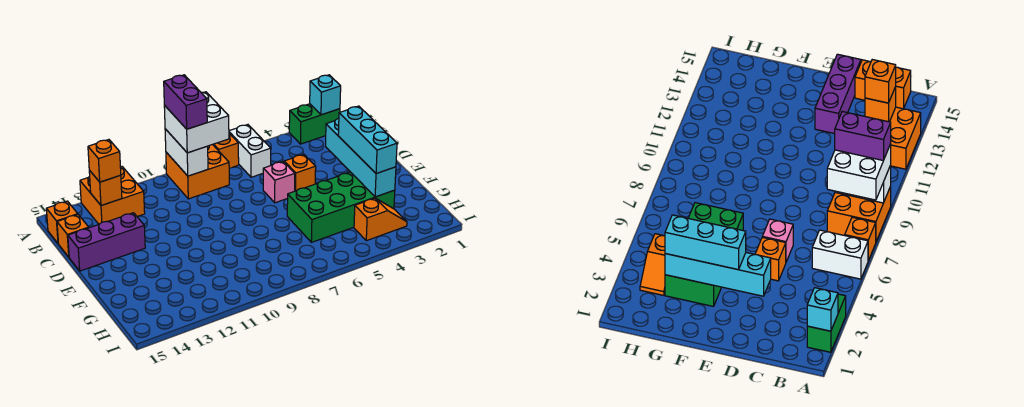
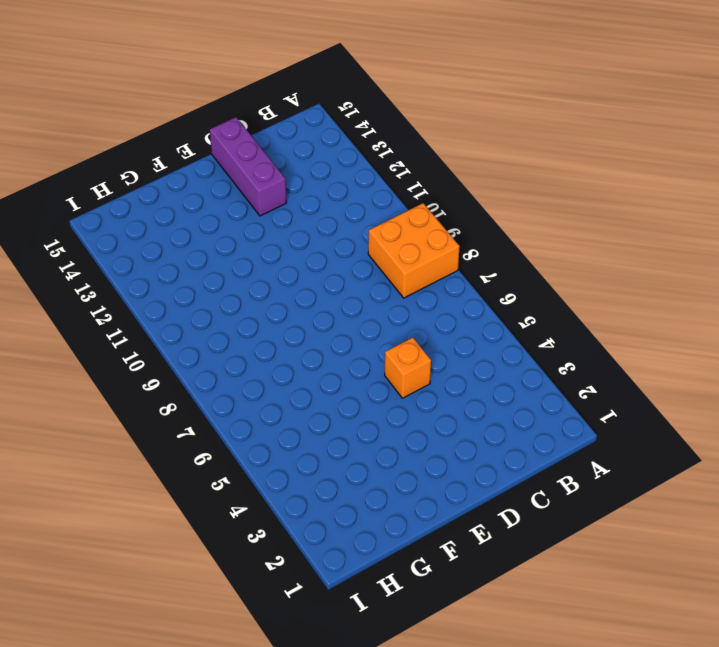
none -> green 1x2 brick [289,104,340,144]
none -> white 1x2 brick [229,125,271,177]
none -> orange 1x1 brick [213,133,239,168]

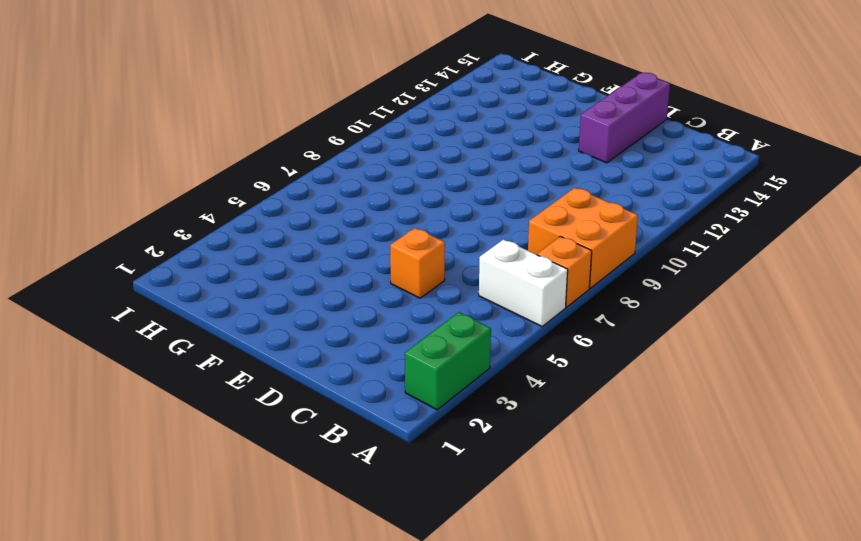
none -> orange 2x2 brick [80,167,145,224]
none -> orange 1x1 brick [46,201,78,243]
none -> orange 1x1 brick [57,215,89,257]

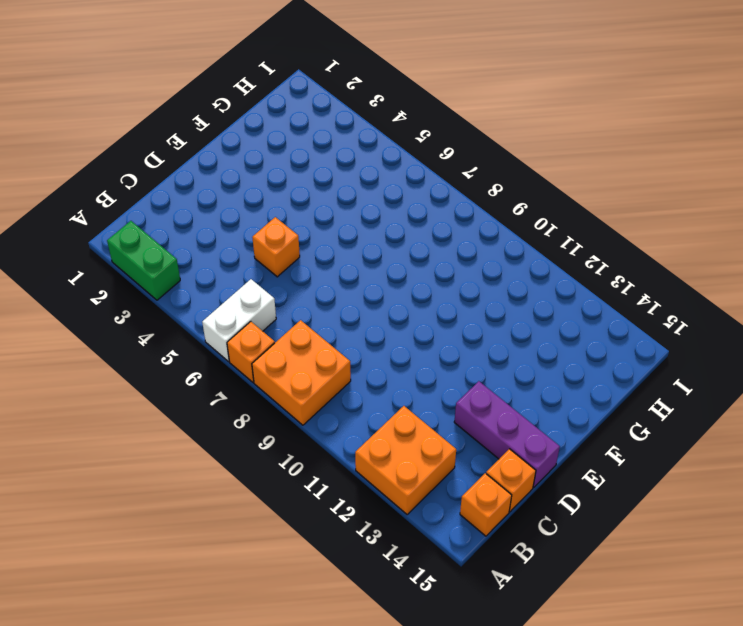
none -> pink 1x1 brick [263,162,295,203]
none -> green 2x4 brick [287,172,395,242]
none -> orange 1x2 slope [354,198,407,241]

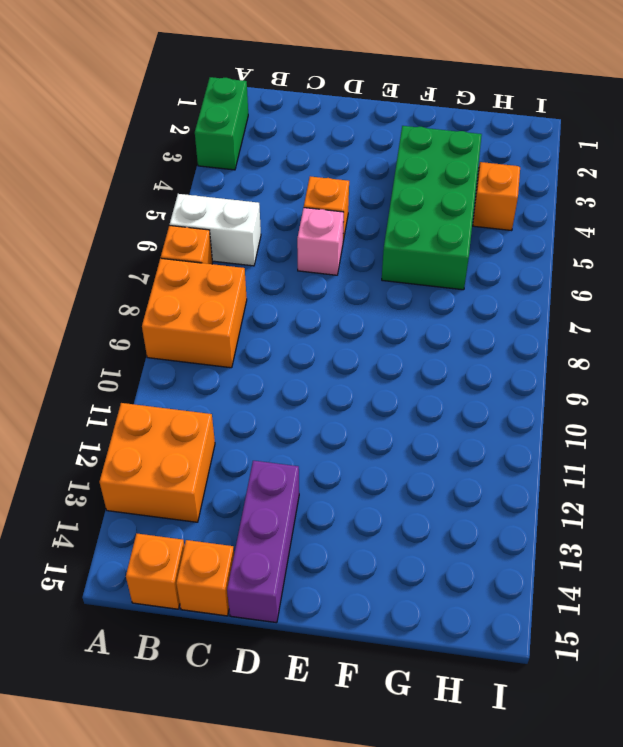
none -> cyan 1x1 brick [310,75,341,115]
none -> white 1x2 brick [165,129,208,176]
none -> orange 1x1 brick [89,170,122,206]

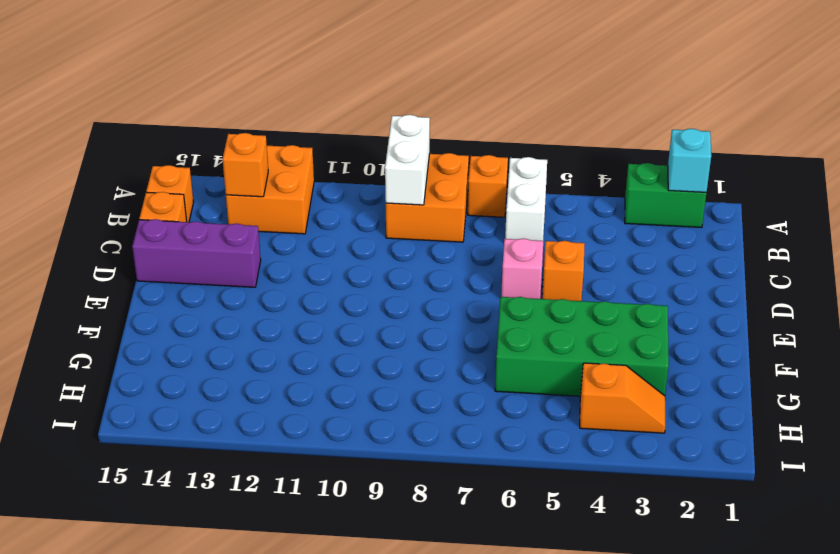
none -> cyan 1x4 brick [325,118,396,197]
none -> white 2x2 brick [164,92,229,153]
none -> orange 1x1 brick [88,140,121,182]

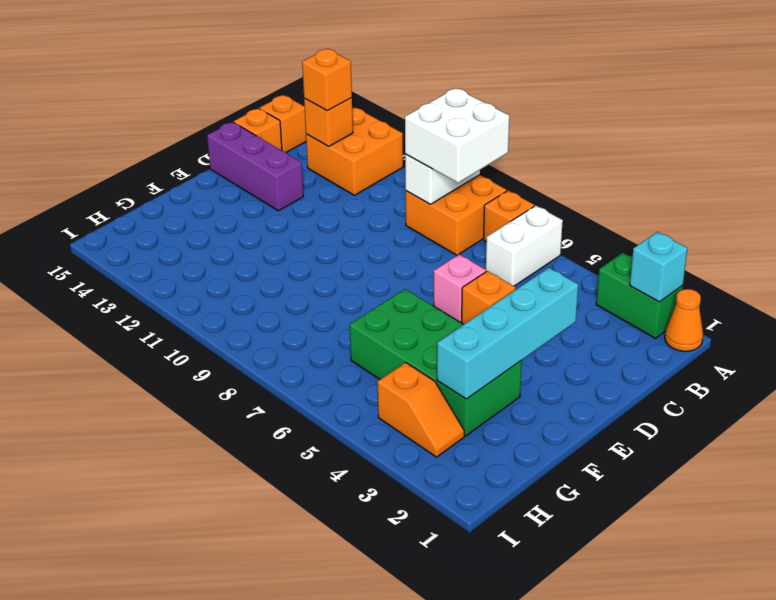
orange 1x1 cone [665,289,703,351] -> none
none -> cyan 1x3 brick [338,106,397,174]
none -> purple 1x2 brick [164,75,207,129]

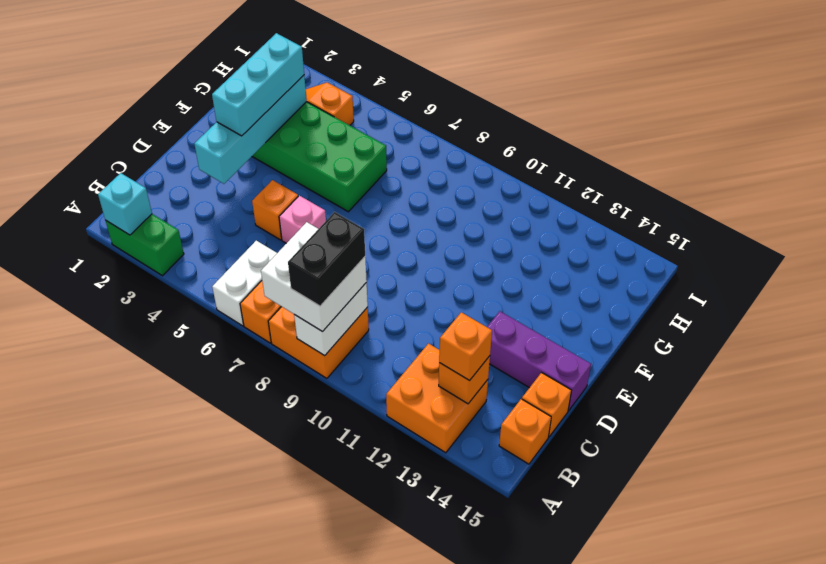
black 1x2 brick [288,212,365,306] -> purple 1x2 brick [164,75,207,129]

